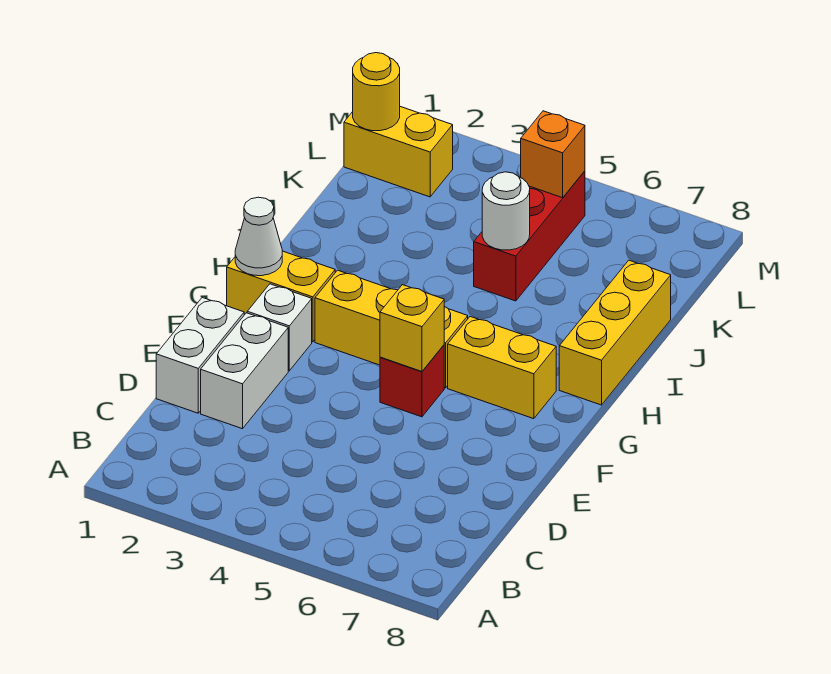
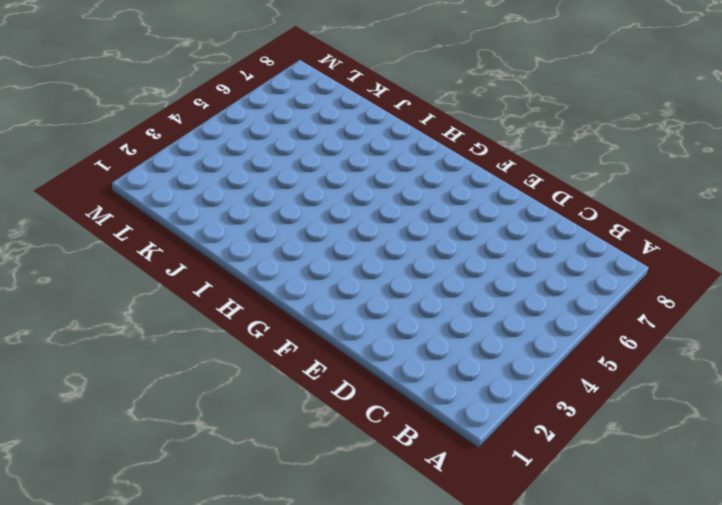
none -> white 1x2 brick [156,298,244,413]
none -> white 1x2 brick [201,313,288,429]
none -> white 1x1 brick [247,284,312,371]

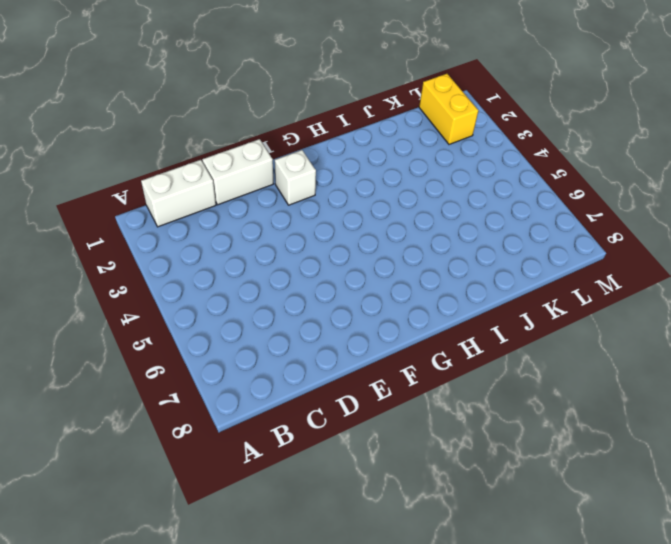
white 1x2 brick [141,160,216,227] -> white 1x2 brick moved to [201,313,288,429]
none -> red 1x1 brick [380,345,444,417]
none -> yellow 1x2 brick [227,251,335,342]
none -> yellow 1x3 brick [315,270,468,388]

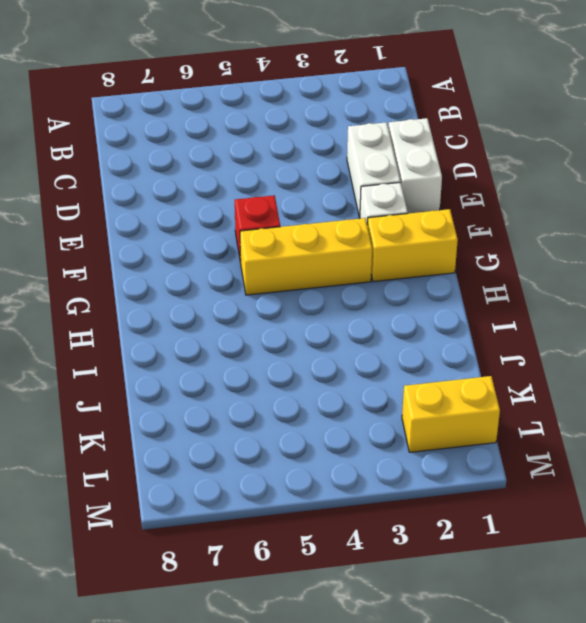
none -> yellow 1x2 brick [448,317,556,419]
none -> yellow 1x3 brick [559,260,671,405]
none -> red 1x3 brick [474,171,585,301]

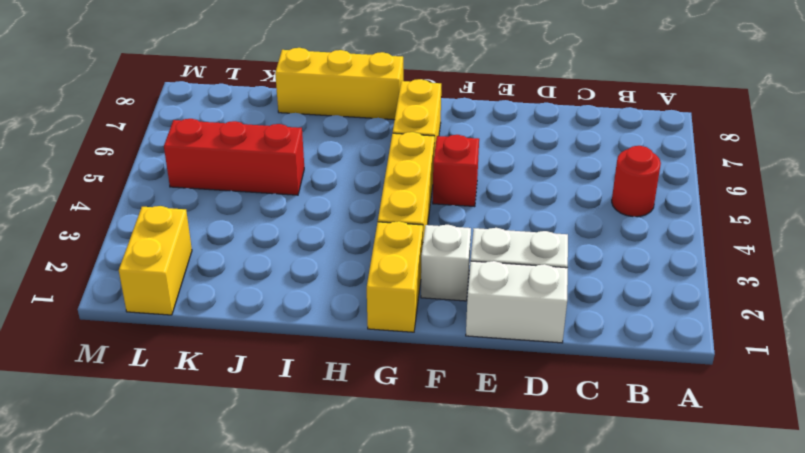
red 1x1 round brick [612,146,661,217] -> none
none -> yellow 1x1 brick [380,285,444,371]
none -> white 1x1 cone [235,197,282,276]
none -> white 1x1 round brick [482,172,530,250]

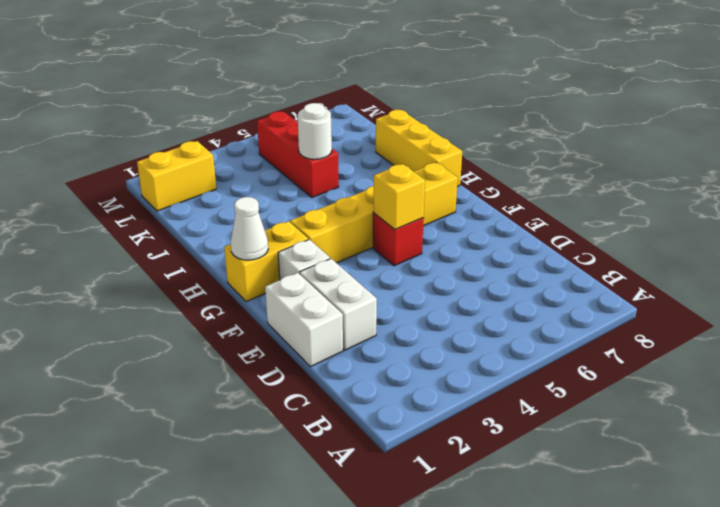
none -> yellow 1x1 round brick [353,53,400,131]
none -> orange 1x1 brick [521,111,585,198]

